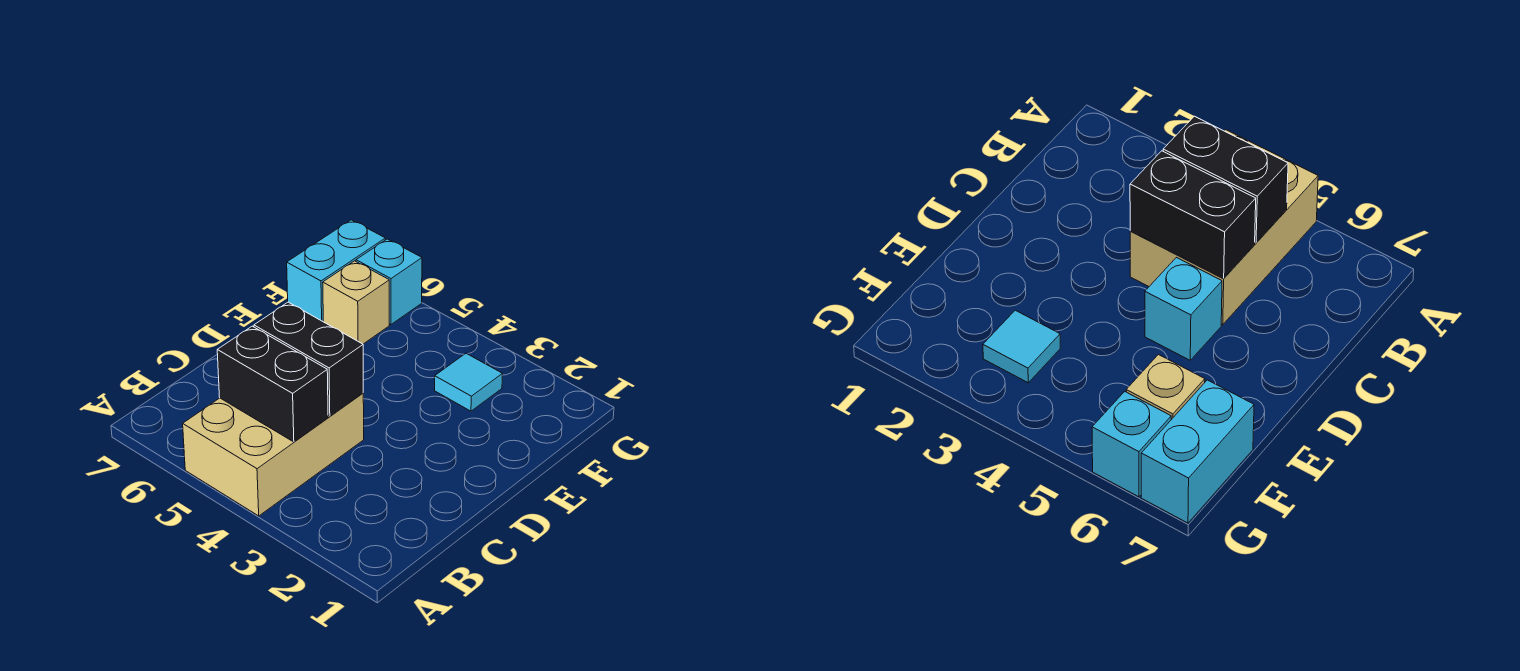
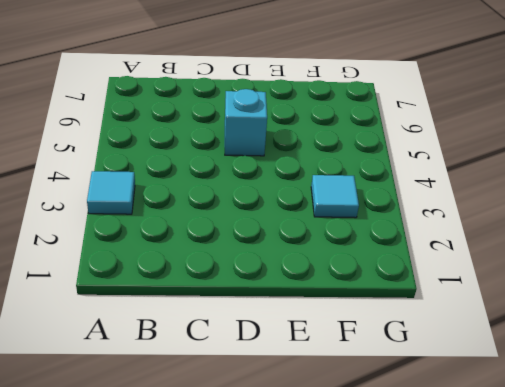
cyan 1x1 tile [87,171,135,214] -> none
none -> tan 2x3 brick [183,393,364,516]
none -> tan 1x1 brick [323,261,389,344]

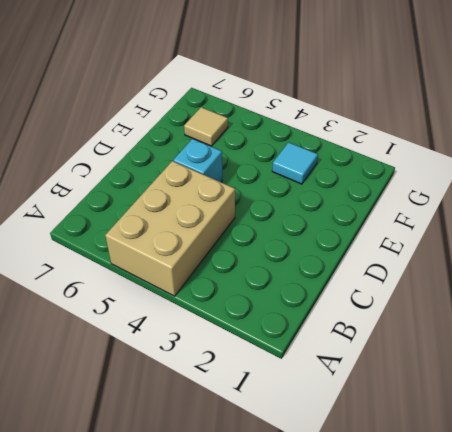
tan 1x1 tile [184,107,228,146] -> tan 1x1 brick [323,261,389,344]
none -> cyan 1x2 brick [287,220,385,321]
none -> cyan 1x1 brick [356,239,422,325]

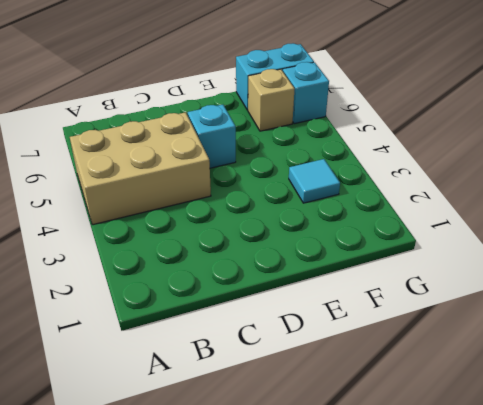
none -> black 1x2 brick [217,326,328,442]
none -> black 1x2 brick [254,302,363,416]

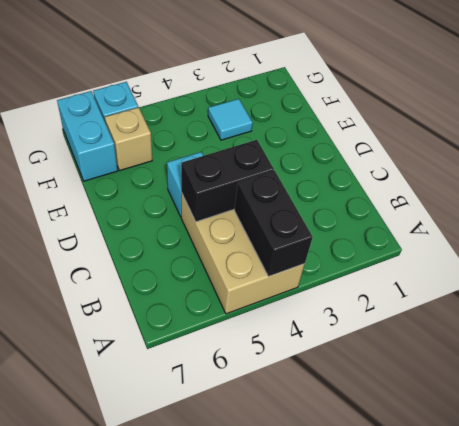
black 1x2 brick [235,171,313,276] -> black 1x2 brick turned to [217,326,328,442]

